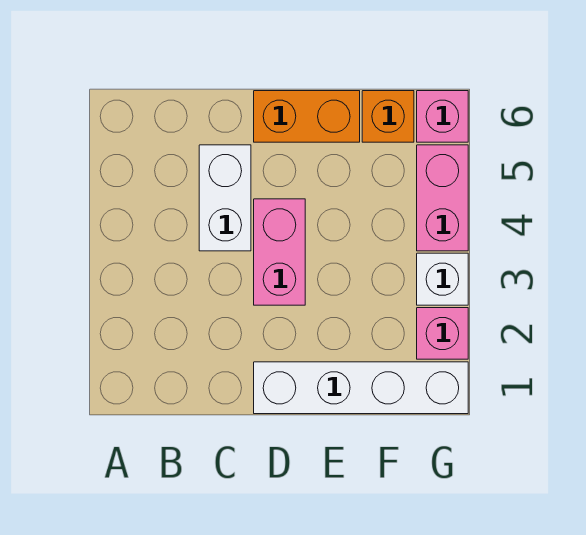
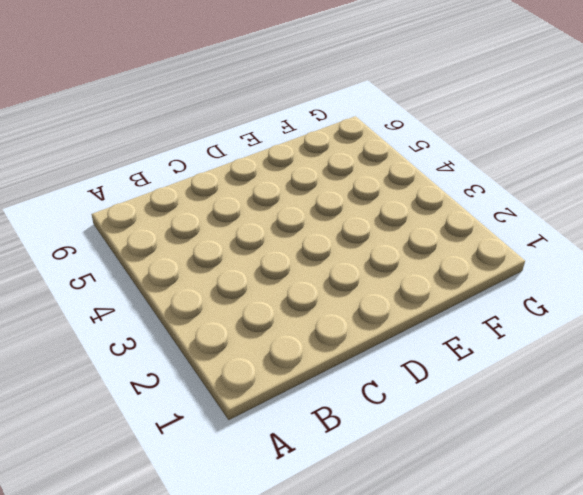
none -> white 1x2 brick [199,145,251,251]
none -> white 1x4 brick [254,362,468,414]

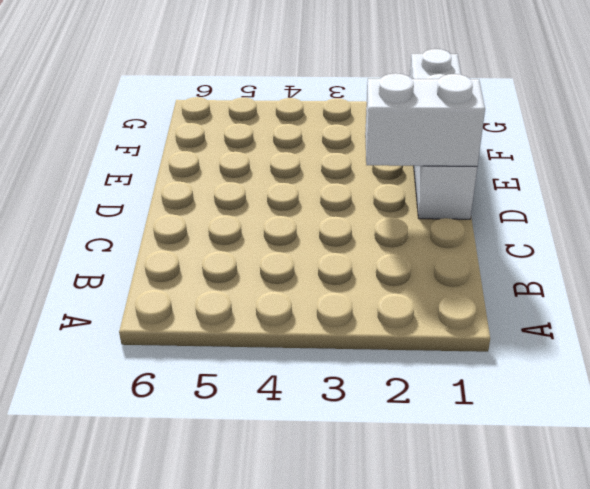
white 1x2 brick [365,73,485,167] -> white 1x2 brick moved to [199,145,251,251]
none -> pink 1x2 brick [254,199,305,305]
none -> orange 1x2 brick [254,91,360,142]

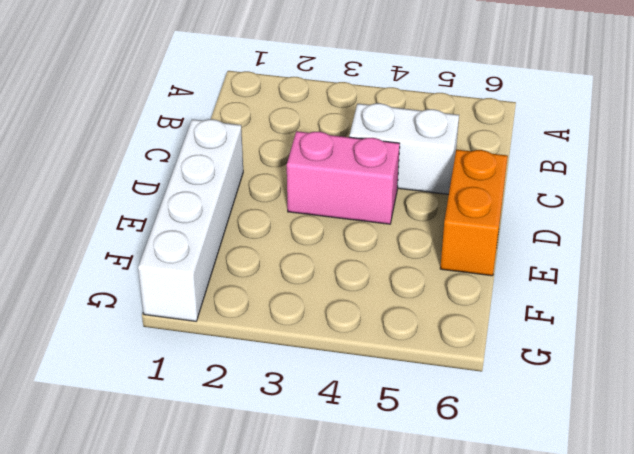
none -> orange 1x1 brick [362,91,414,142]
none -> pink 1x1 brick [417,308,468,359]

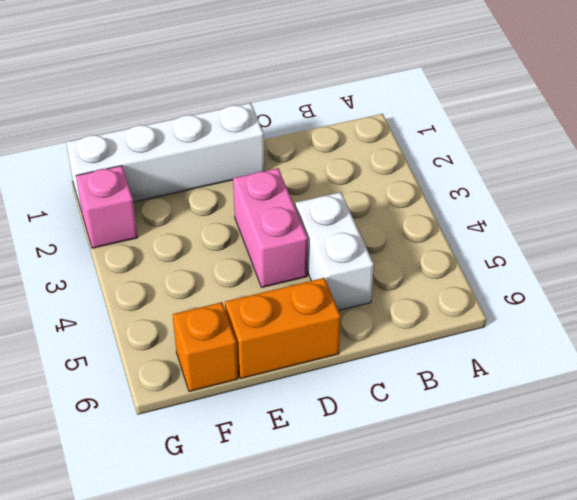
none -> white 1x1 brick [417,253,468,305]
none -> pink 1x2 brick [417,145,468,251]

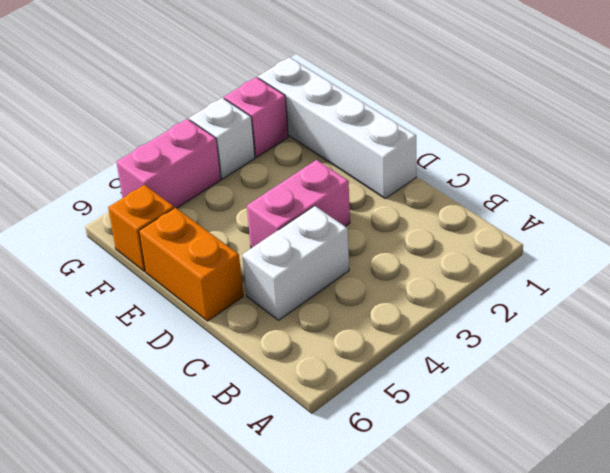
none -> pink 1x1 brick [417,91,468,142]

